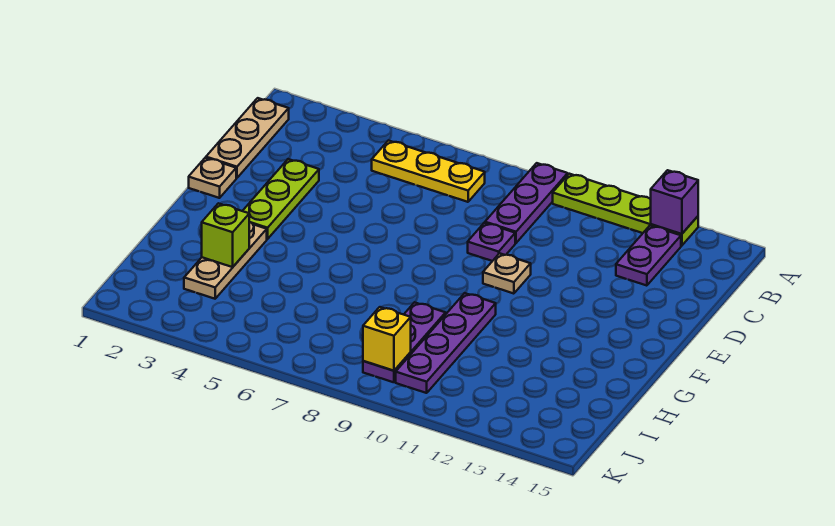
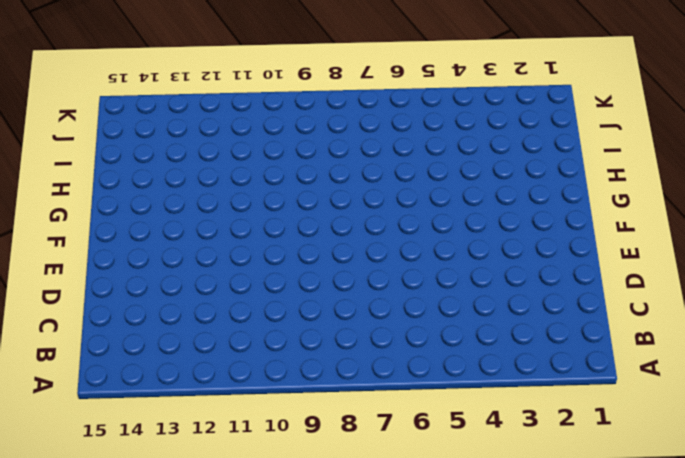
none -> purple 1x3 plate [485,163,568,243]
none -> lime 1x4 plate [553,174,698,246]
none -> tan 1x3 plate [206,98,289,178]

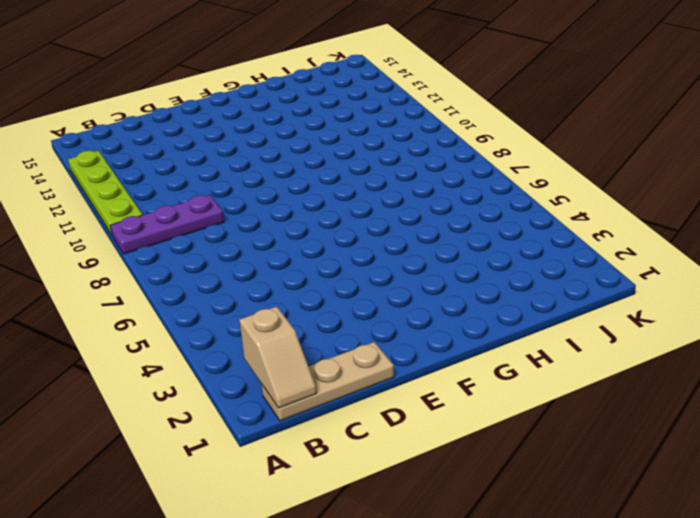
tan 1x2 slope [239,307,316,408] -> none
none -> yellow 1x3 plate [372,140,485,202]
none -> purple 1x2 plate [616,226,681,286]
none -> lime 1x3 plate [243,159,319,239]

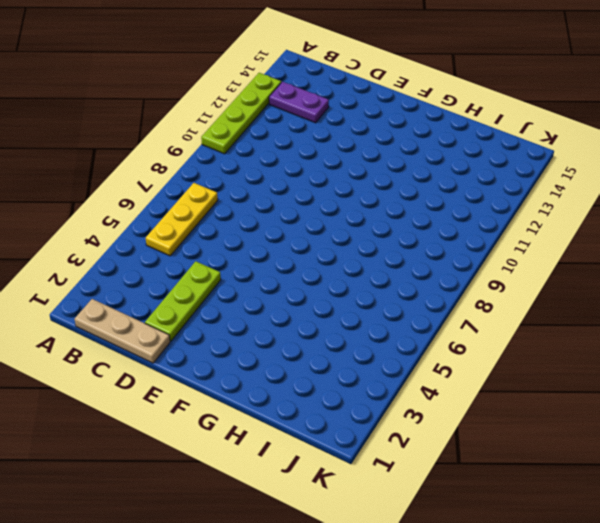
lime 1x3 plate [145,261,221,341] -> lime 1x3 plate turned to [243,159,319,239]
none -> purple 1x3 plate [485,163,568,243]
none -> purple 1x1 plate [468,223,515,261]
none -> tan 1x1 plate [189,158,236,198]

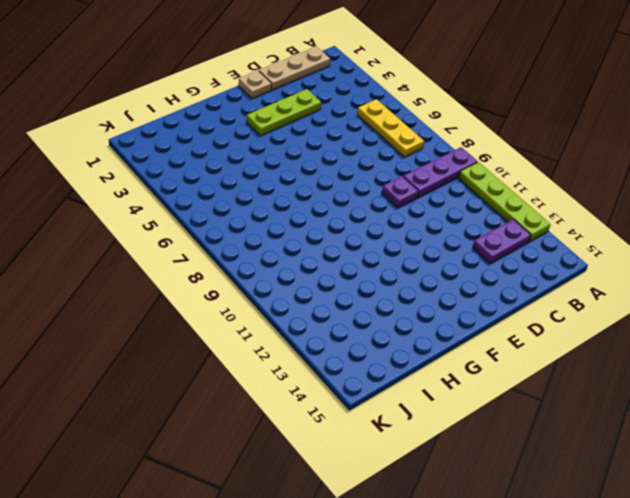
none -> tan 1x1 plate [483,253,531,294]
none -> tan 1x3 plate [184,222,267,299]
none -> purple 1x4 plate [396,293,496,393]

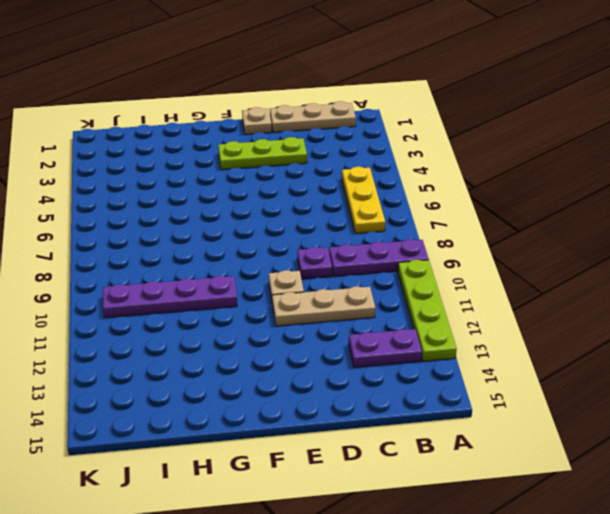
tan 1x3 plate [272,287,375,326] -> tan 1x3 plate moved to [184,222,267,299]
none -> purple 1x3 plate [363,302,446,382]
none -> purple 1x1 brick [651,170,698,234]
none -> lime 1x1 brick [202,203,249,267]

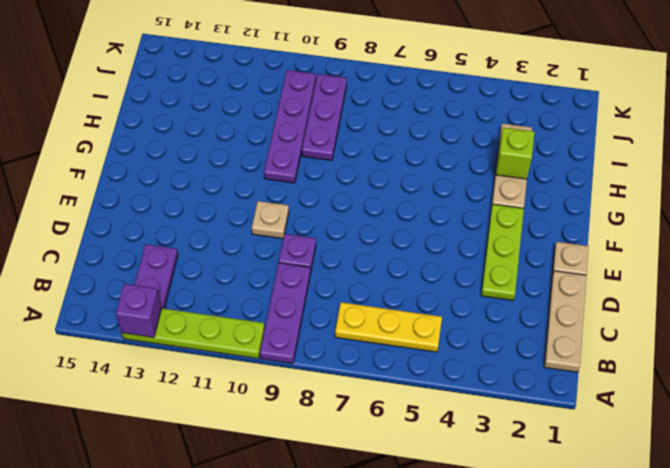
none -> yellow 1x1 brick [363,307,411,371]

